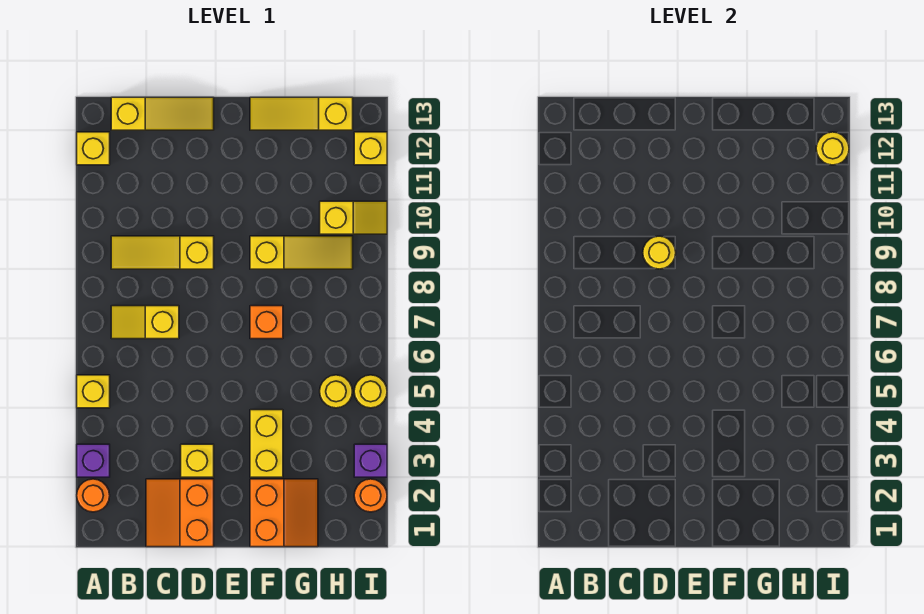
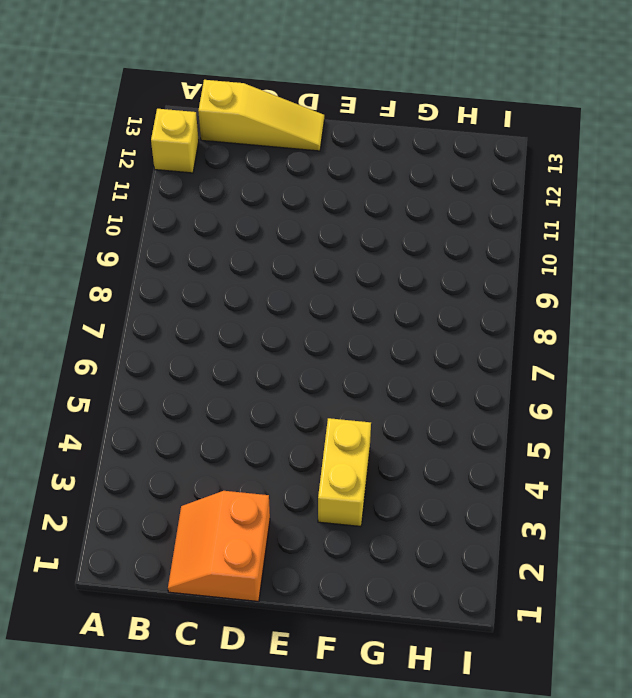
none -> orange 1x1 round brick [77,479,110,512]
none -> purple 1x1 brick [77,444,110,477]
none -> yellow 1x1 brick [77,375,110,408]

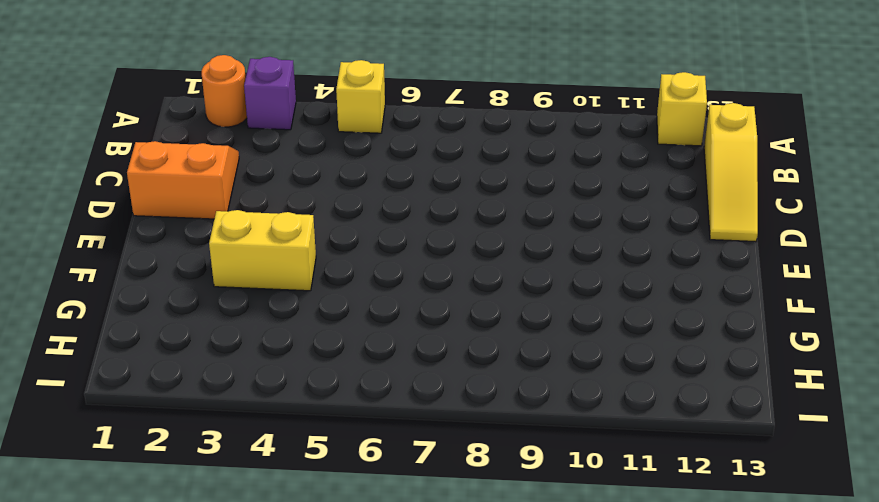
none -> yellow 1x2 slope [111,306,179,339]
none -> yellow 1x3 slope [111,236,214,269]
none -> yellow 1x1 brick [181,444,214,477]

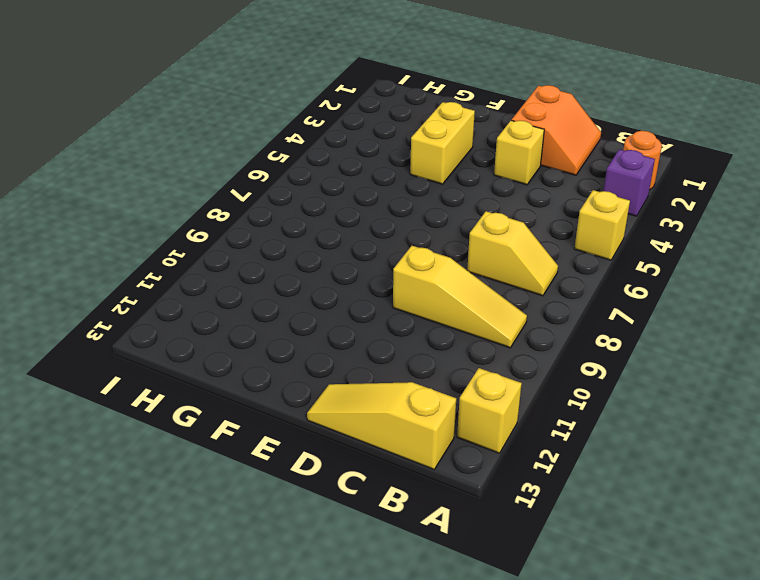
none -> orange 2x2 slope [250,479,318,547]
none -> orange 1x1 brick [250,306,283,339]
none -> yellow 1x3 slope [250,236,353,269]

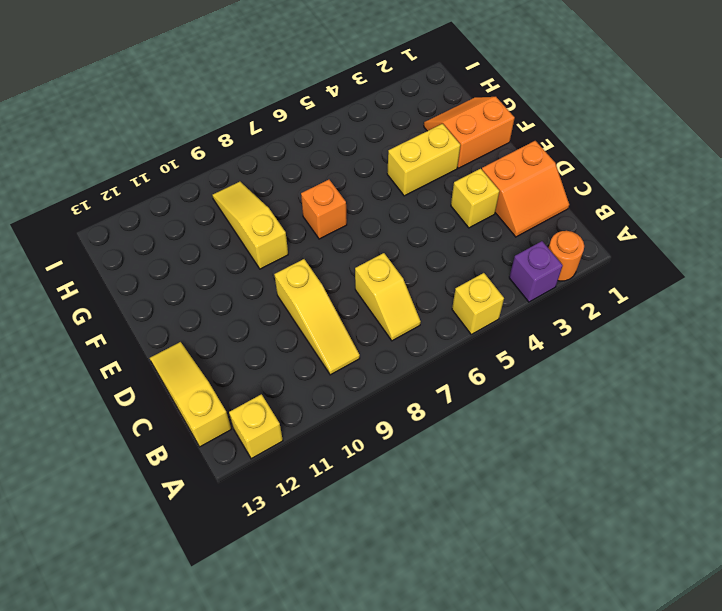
none -> yellow 1x3 slope [250,97,353,130]
none -> yellow 1x1 round brick [320,375,352,408]
none -> yellow 1x2 slope [320,201,387,234]

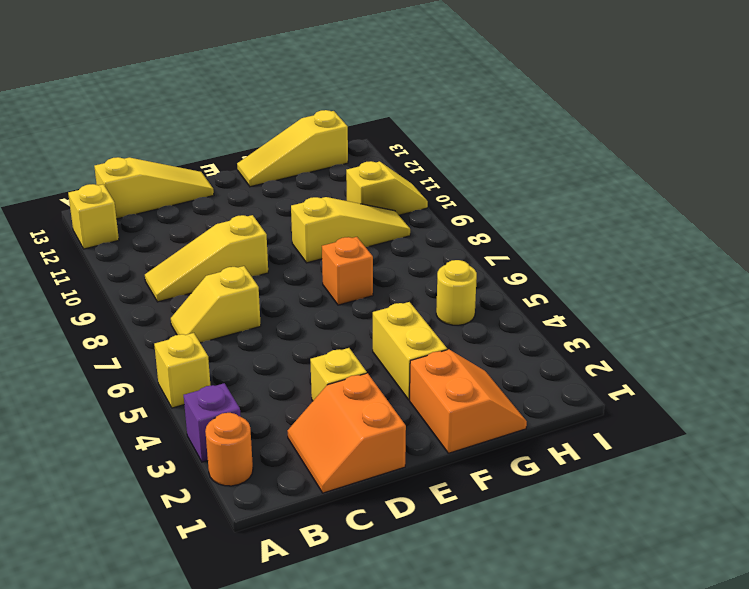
none -> orange 1x1 round brick [354,479,387,512]
none -> purple 1x1 brick [354,444,387,477]
none -> yellow 1x1 round brick [354,375,387,408]

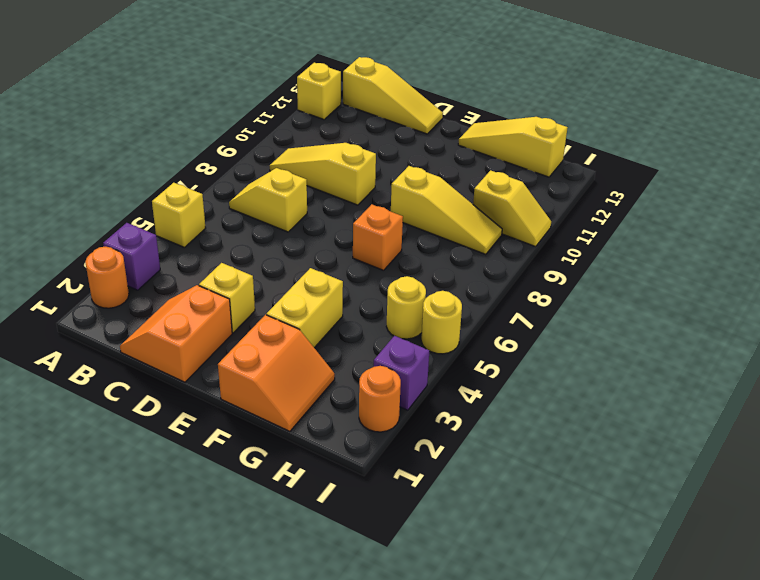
none -> yellow 1x1 brick [354,132,387,165]
none -> yellow 1x1 round brick [643,236,676,269]
none -> yellow 1x1 round brick [816,132,849,165]

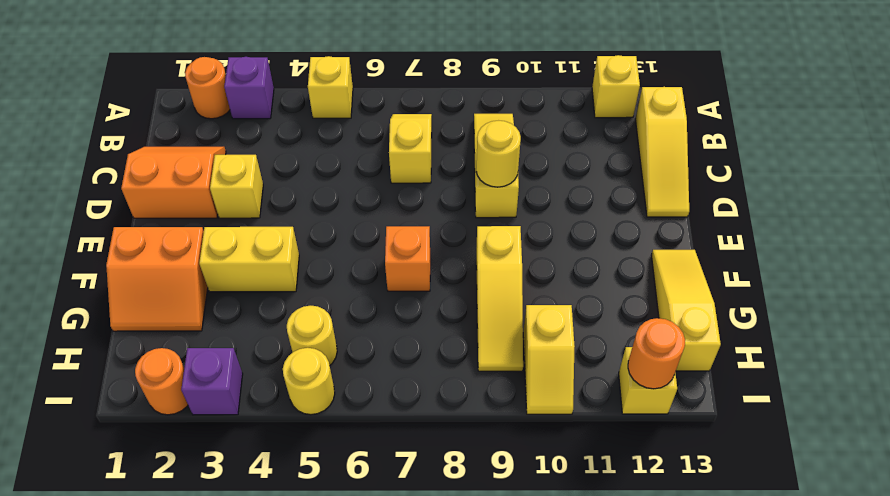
orange 1x1 round brick [628,318,685,389] -> yellow 1x1 round brick [816,132,849,165]

